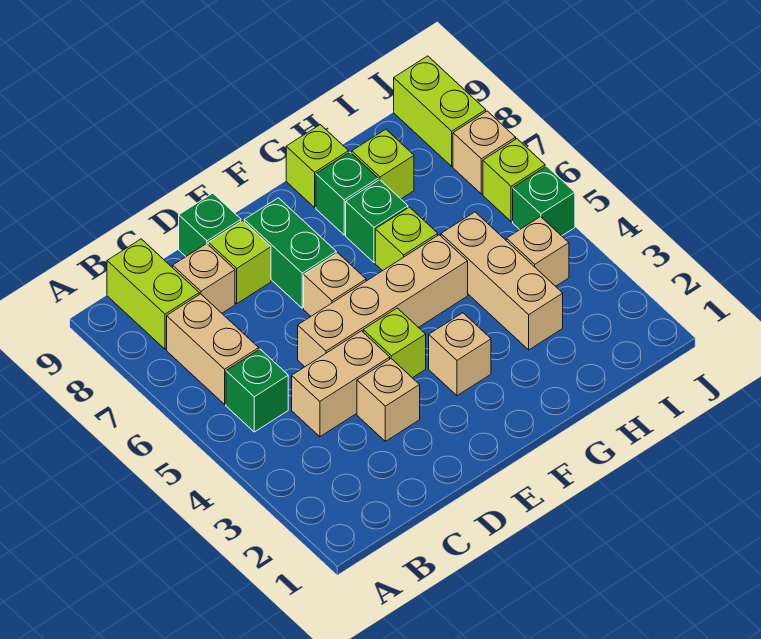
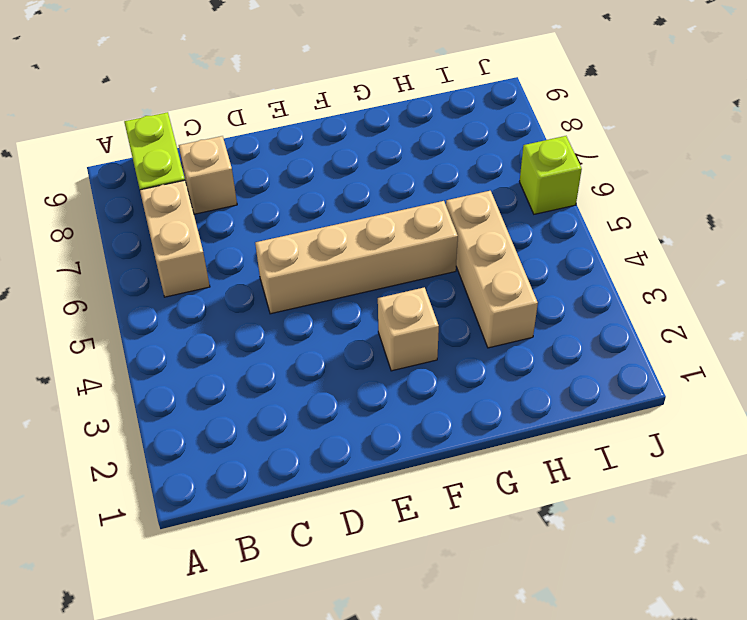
none -> green 1x1 brick [226,349,288,432]
none -> tan 1x2 brick [292,331,390,437]
none -> tan 1x1 brick [357,359,420,441]

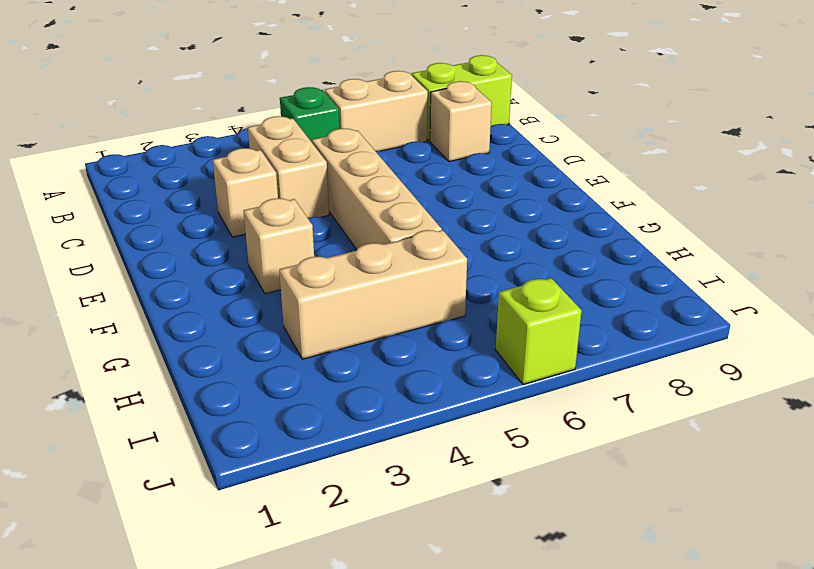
none -> lime 1x1 brick [208,221,271,304]
none -> green 1x1 brick [179,193,241,256]
none -> lime 1x1 brick [363,308,426,378]

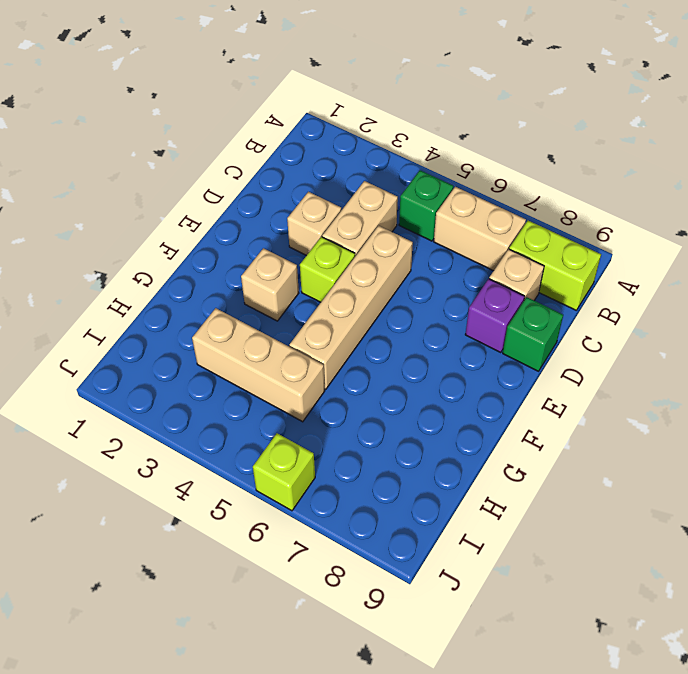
purple 1x1 brick [465,279,525,352] -> lime 1x1 brick [208,221,271,304]
none -> tan 1x1 brick [304,253,366,316]
none -> green 1x2 brick [244,198,336,308]
none -> lime 1x1 brick [375,207,438,271]

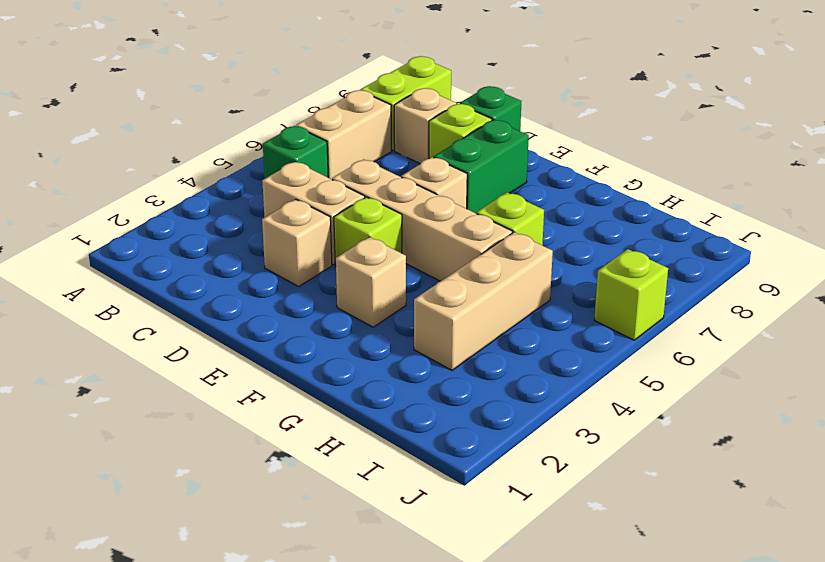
none -> green 1x1 brick [346,180,408,263]
none -> green 1x1 brick [316,152,378,235]
none -> lime 1x1 brick [286,125,349,207]

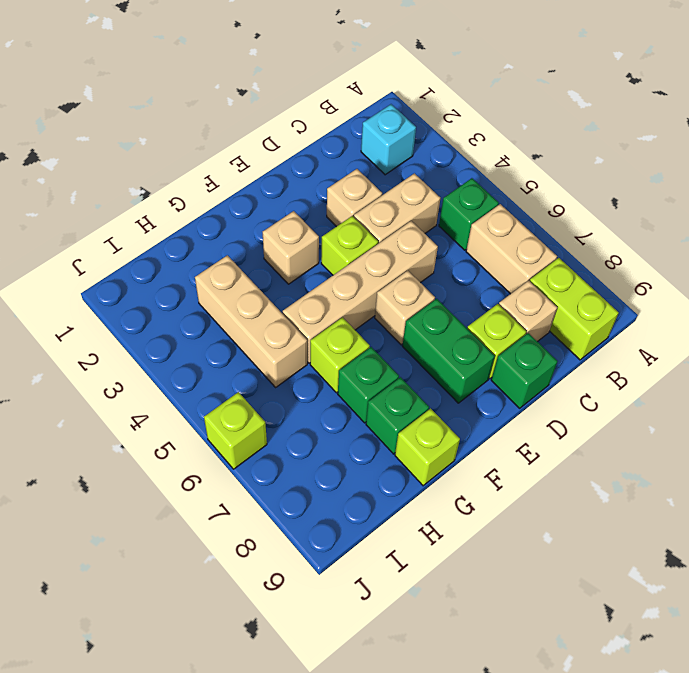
cyan 1x1 brick [361,104,416,175] -> none
none -> lime 1x1 brick [352,129,414,199]
none -> tan 1x1 brick [506,217,569,286]
none -> green 1x1 brick [513,166,575,236]

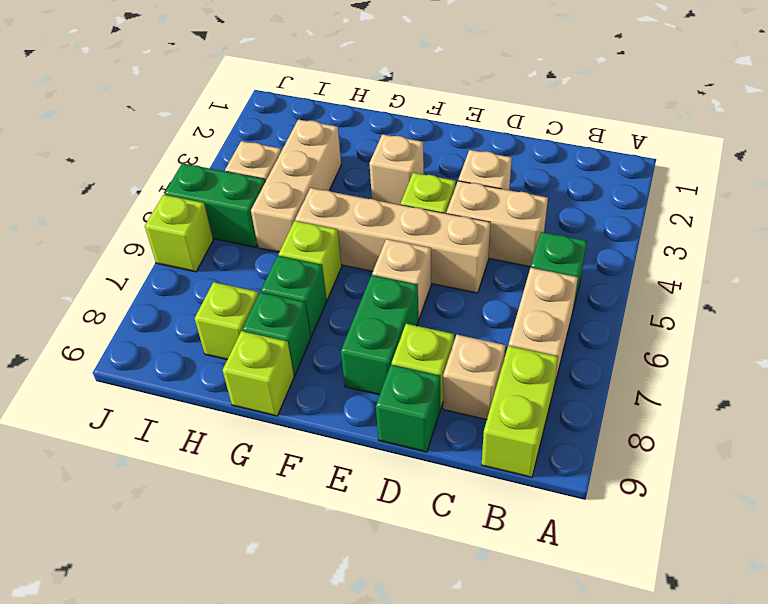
green 1x2 brick [164,163,265,247] -> green 1x1 brick [513,166,575,236]
none -> tan 1x1 brick [453,111,516,194]
none -> lime 1x2 brick [394,56,486,166]

